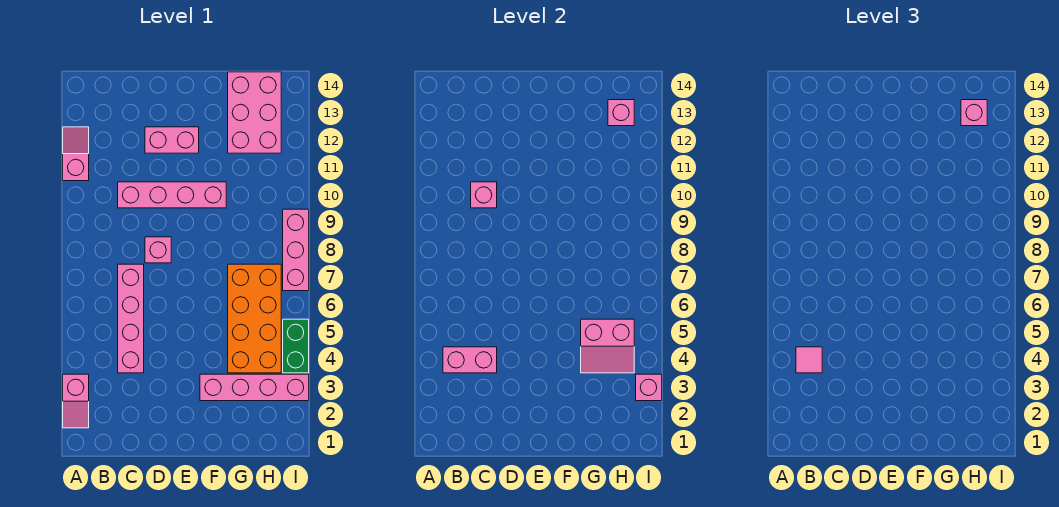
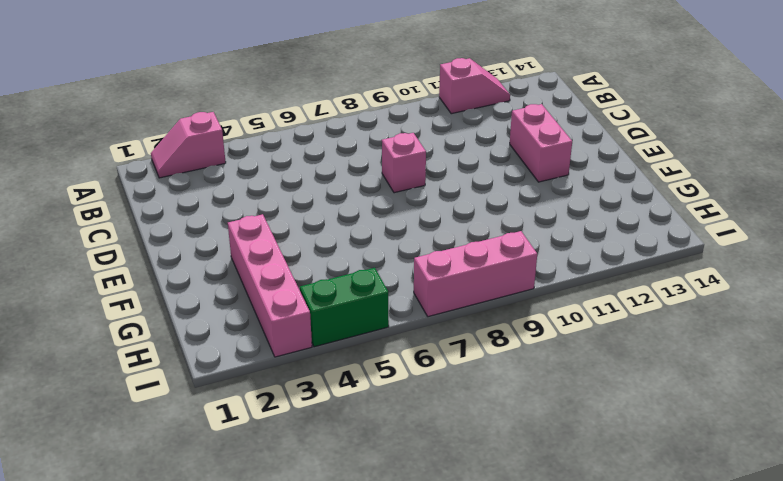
none -> pink 1x4 brick [118,264,144,373]
none -> pink 1x4 brick [118,182,226,208]
none -> orange 2x4 brick [228,264,281,373]

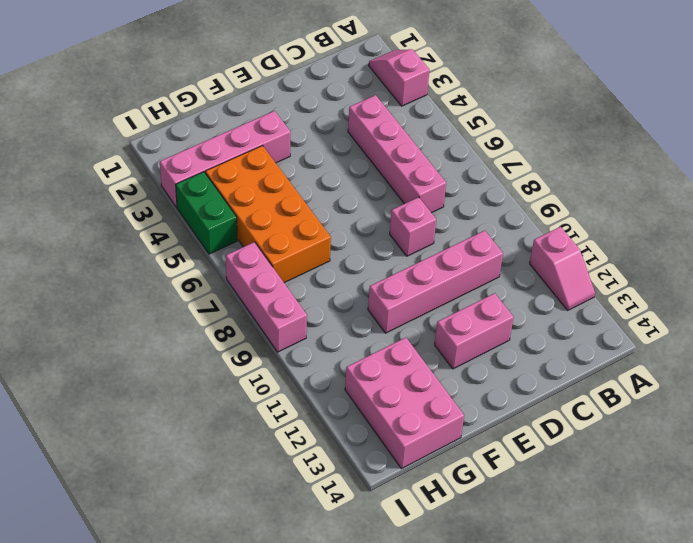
none -> pink 1x2 brick [443,347,497,373]
none -> pink 1x1 brick [471,182,497,208]
none -> pink 2x2 slope [581,319,634,373]

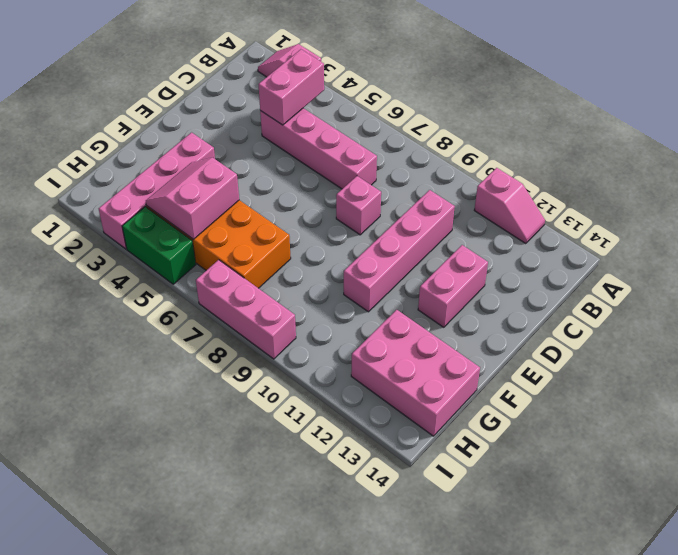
none -> pink 1x1 brick [471,182,497,208]
none -> pink 1x1 brick [608,100,634,126]
none -> pink 1x1 brick [636,374,662,401]

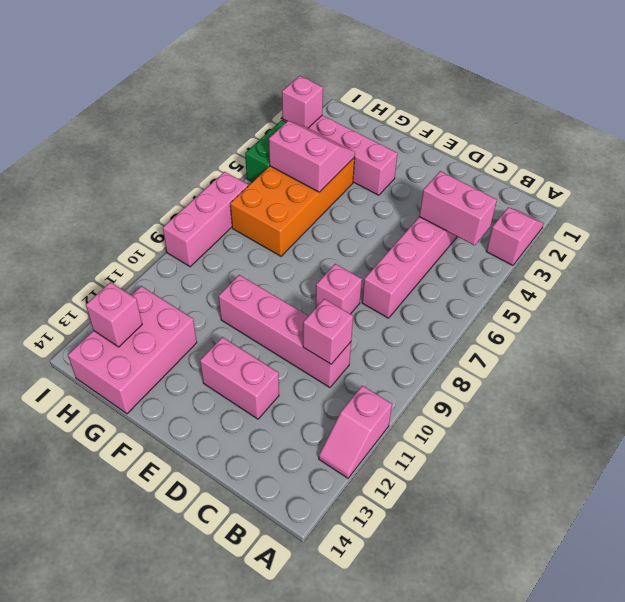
none -> pink 1x1 tile [796,347,822,373]
none -> pink 1x1 brick [961,100,987,126]

